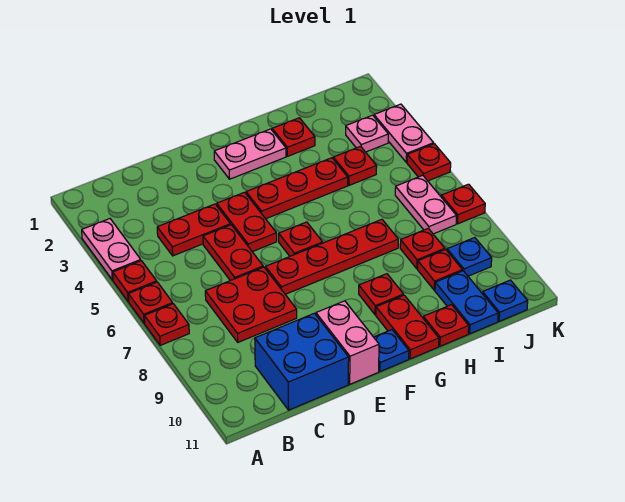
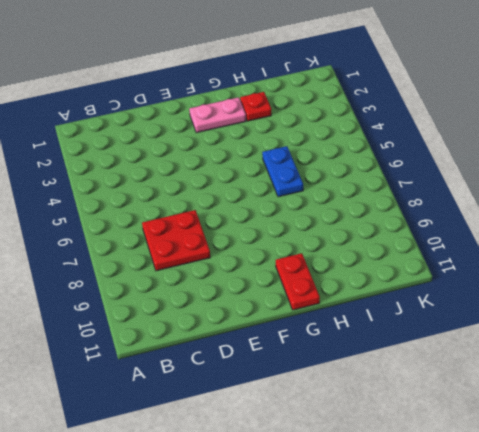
blue 1x2 plate [262,146,303,197] -> blue 1x2 plate moved to [435,271,498,334]
none -> pink 1x2 plate [82,219,141,280]
none -> red 1x1 plate [113,261,157,302]
none -> red 1x1 plate [128,282,173,323]
none -> red 1x1 plate [144,304,189,345]

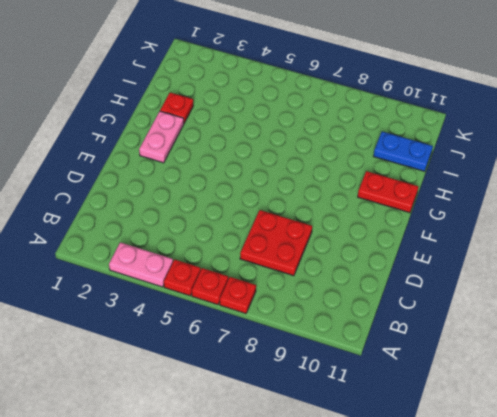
none -> red 1x2 plate [157,204,231,256]
none -> blue 2x2 brick [255,313,349,410]
none -> red 1x2 plate [203,225,263,281]
none -> red 1x2 plate [217,192,277,252]

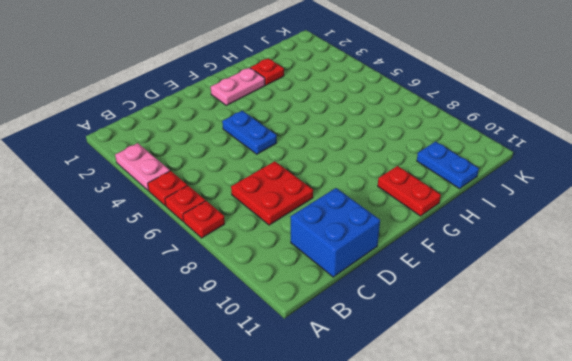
blue 1x2 plate [222,111,277,154] -> red 1x2 plate [217,192,277,252]
none -> red 1x2 plate [157,204,231,256]
none -> red 1x2 plate [203,225,263,281]
none -> red 1x4 plate [265,219,398,294]
none -> pink 1x2 brick [316,301,379,384]

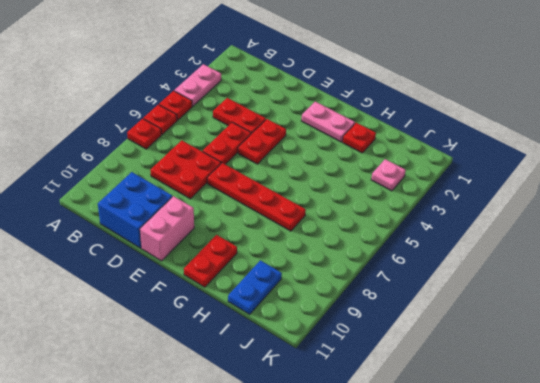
none -> red 1x3 plate [246,158,348,219]
none -> red 1x1 plate [279,222,323,256]
none -> blue 1x1 plate [374,330,409,372]
none -> red 1x1 plate [359,274,404,315]

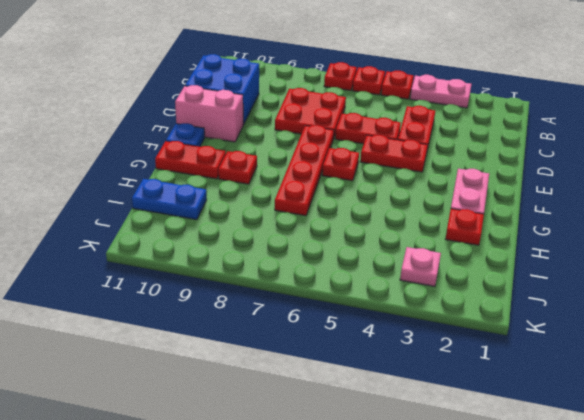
none -> red 1x3 plate [246,158,348,219]
none -> red 1x1 plate [423,305,469,346]
none -> red 1x1 plate [333,146,377,185]
none -> red 1x1 plate [400,228,445,269]

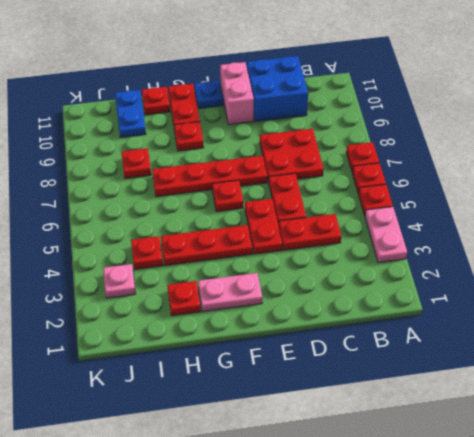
none -> red 1x1 plate [418,249,462,290]
none -> pink 1x2 plate [395,175,456,234]
none -> blue 1x1 plate [447,238,492,276]
none -> blue 1x1 plate [482,280,528,321]

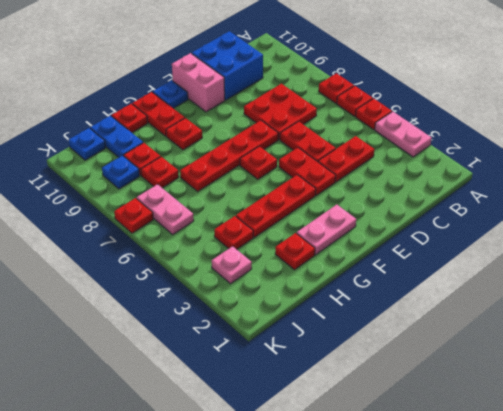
none -> pink 1x2 plate [374,104,434,162]
none -> red 1x1 plate [407,144,451,181]

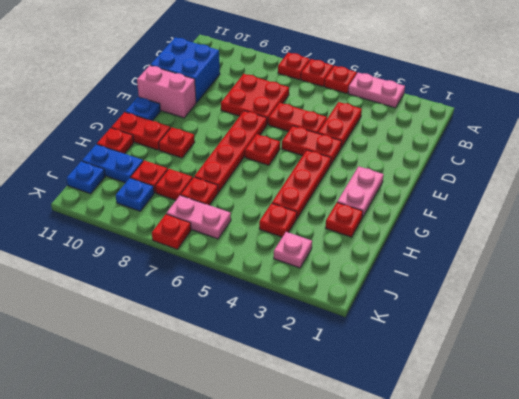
red 1x1 plate [181,177,218,205] -> red 1x1 plate moved to [407,144,451,181]
none -> pink 1x2 plate [374,104,434,162]

